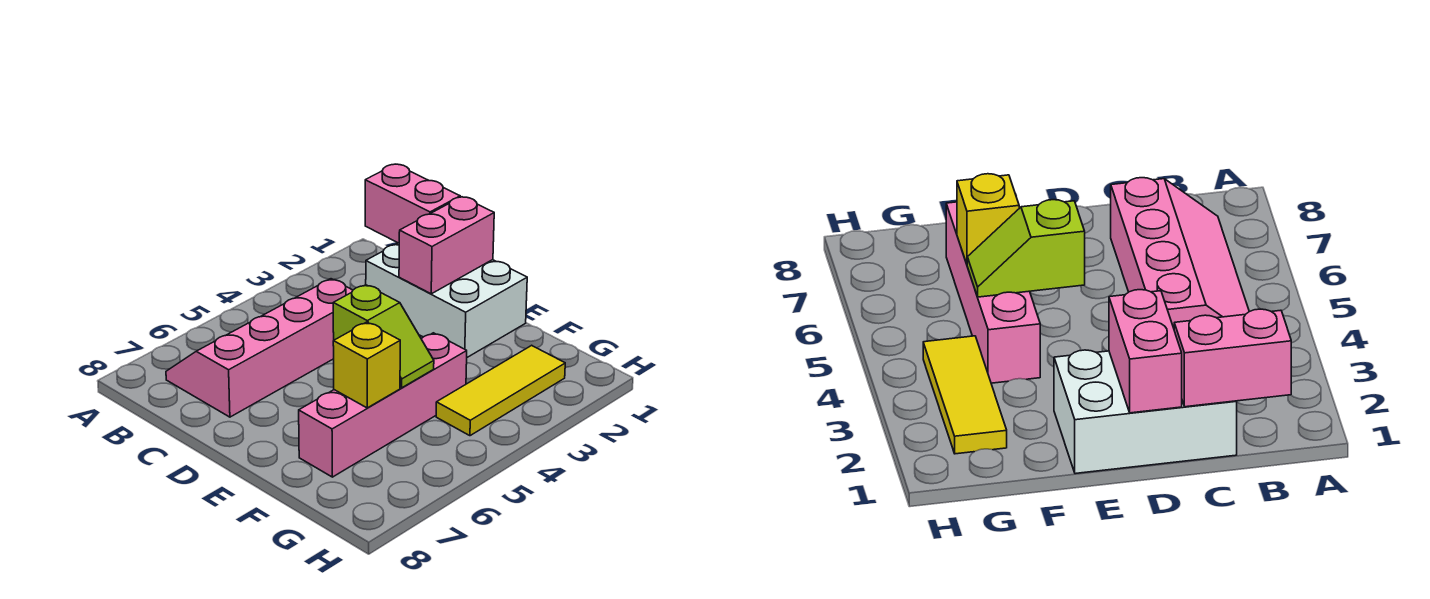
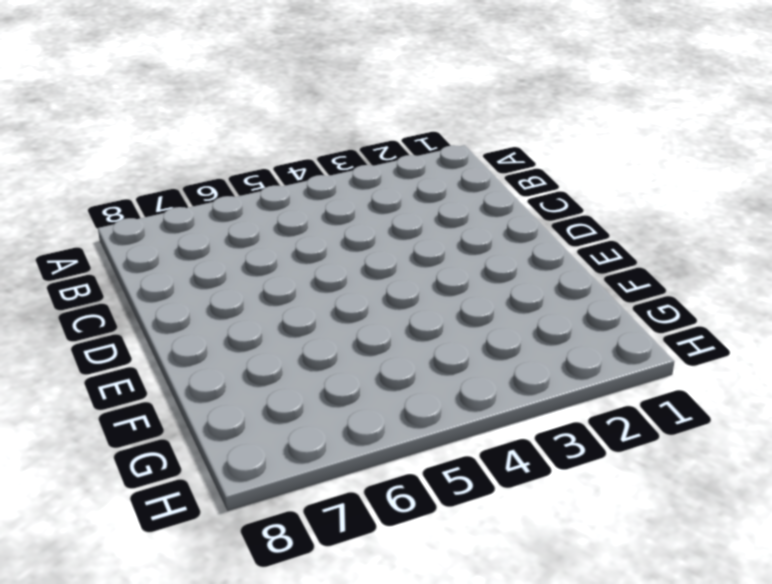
none -> pink 2x4 slope [166,279,353,417]
none -> white 2x3 brick [366,243,527,357]

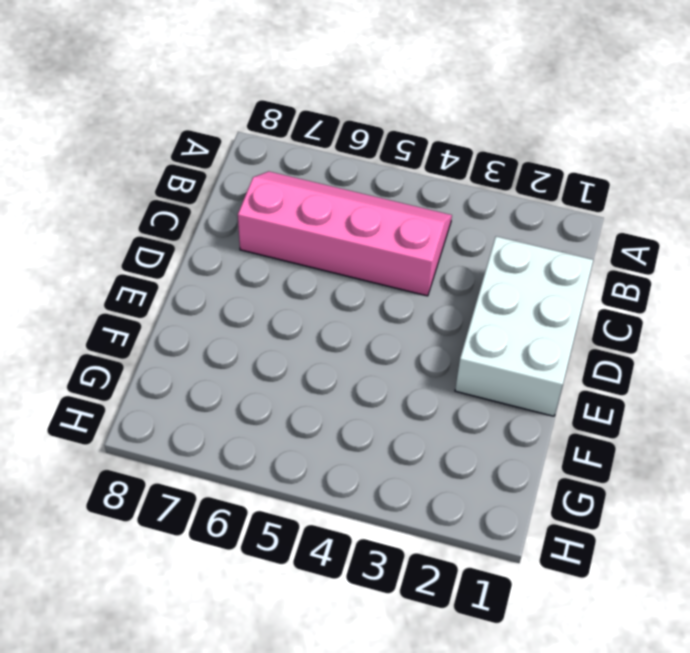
none -> pink 1x4 brick [299,333,467,477]
none -> yellow 1x3 tile [436,345,565,436]

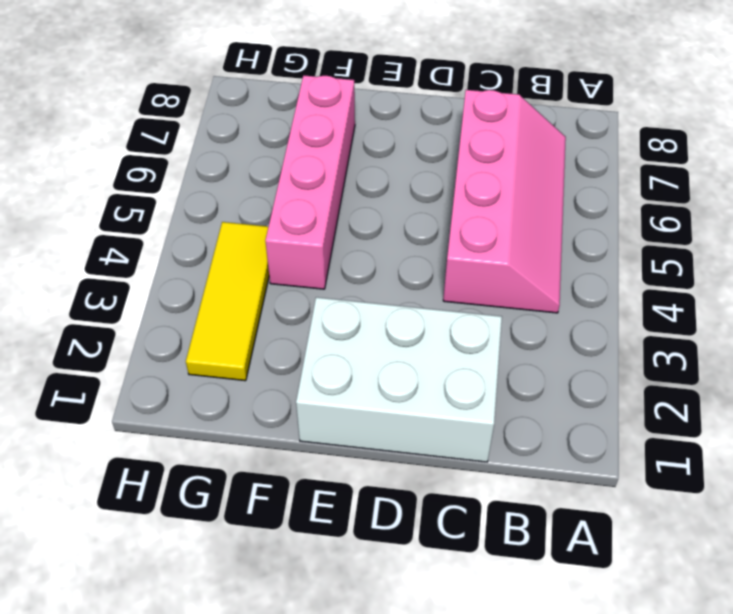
none -> pink 1x2 brick [365,164,460,243]
none -> pink 1x2 brick [399,197,494,294]

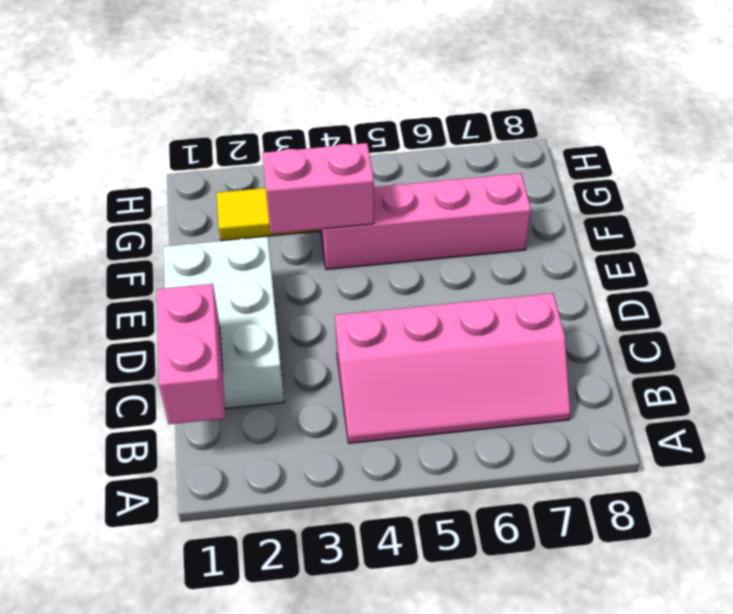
pink 1x2 brick [262,143,374,234] -> pink 1x2 brick moved to [399,197,494,294]
none -> lime 1x2 slope [333,285,434,388]
none -> yellow 1x1 brick [333,322,400,408]

